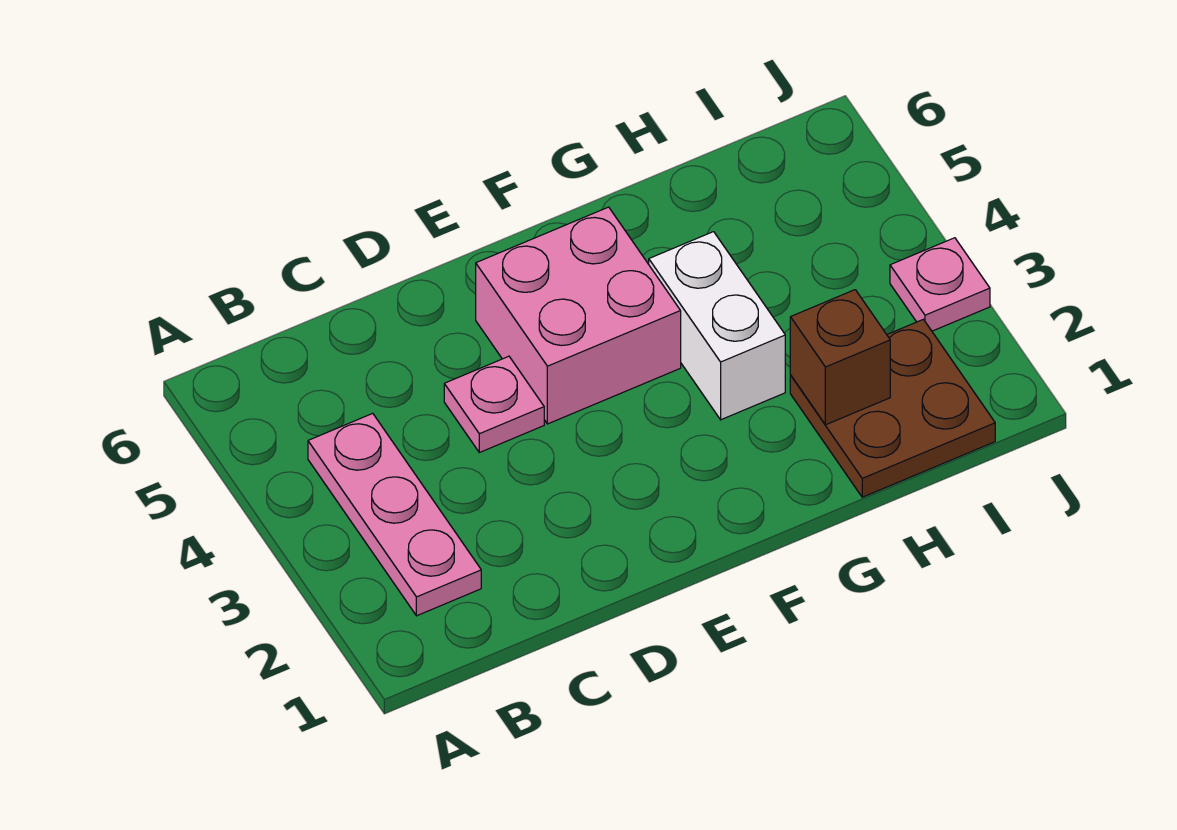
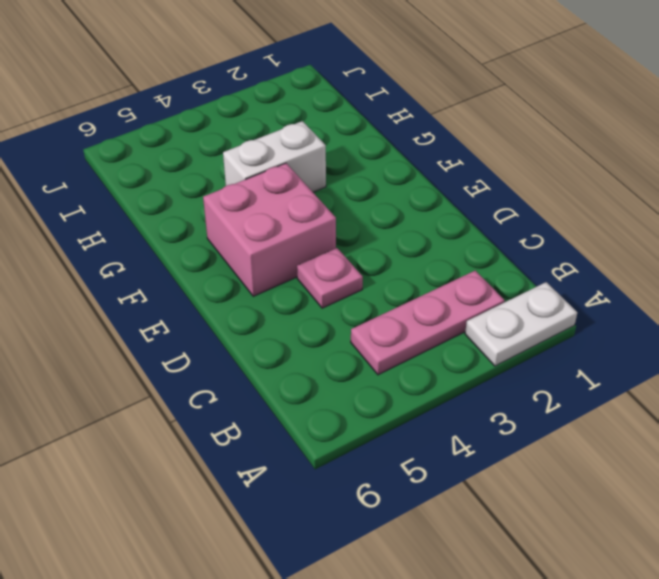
white 1x2 plate [465,282,577,366] -> none
none -> brown 2x2 plate [790,319,995,497]
none -> pink 1x1 plate [890,238,990,331]

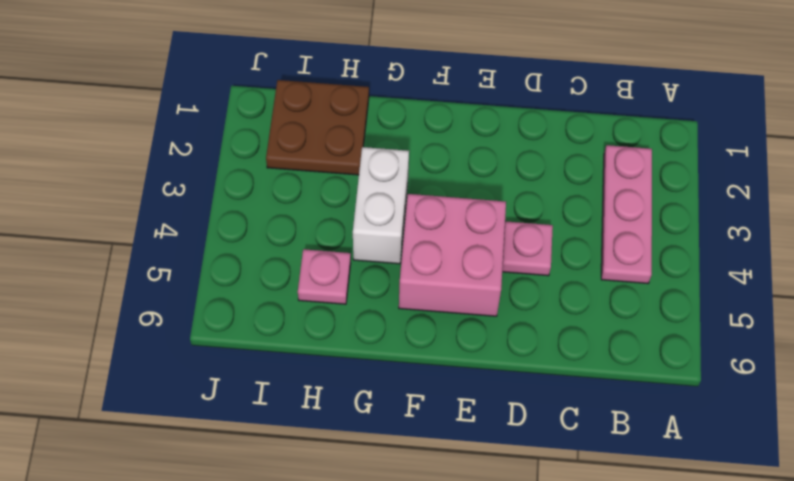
pink 1x1 plate [298,249,351,304] -> pink 1x1 plate moved to [890,238,990,331]
none -> brown 1x1 brick [790,290,890,425]

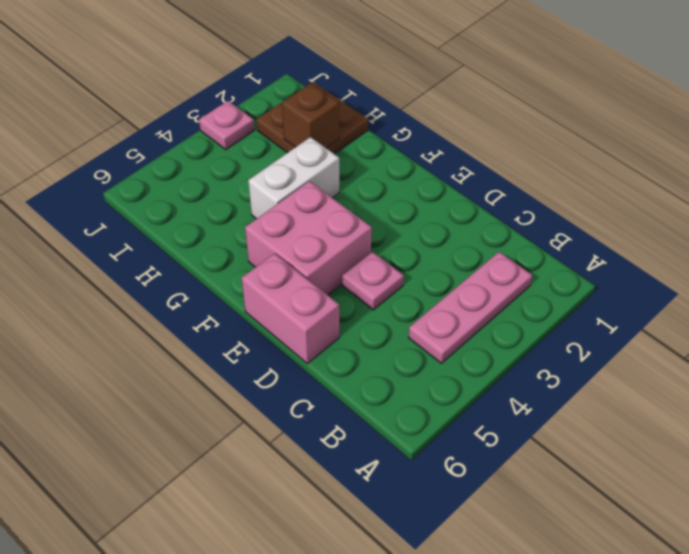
pink 1x2 brick [242,253,339,364] -> none

